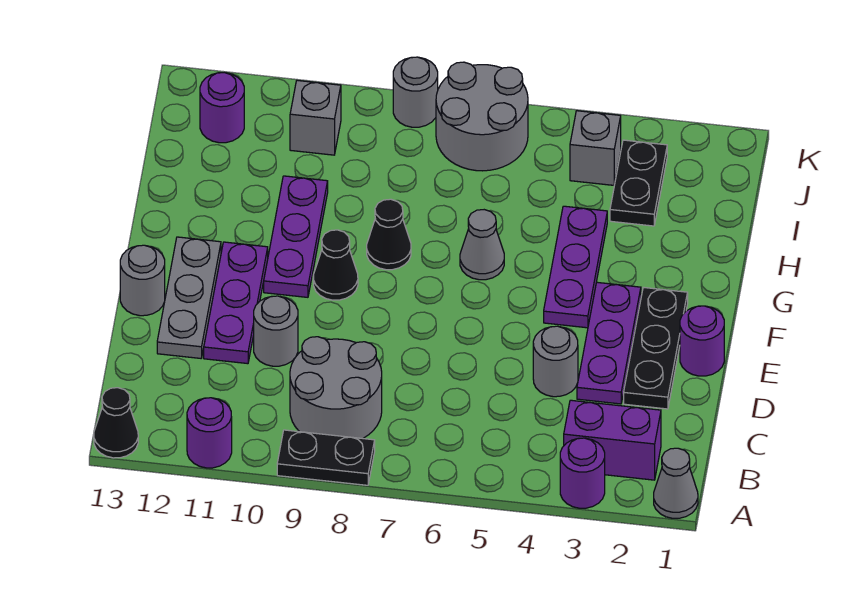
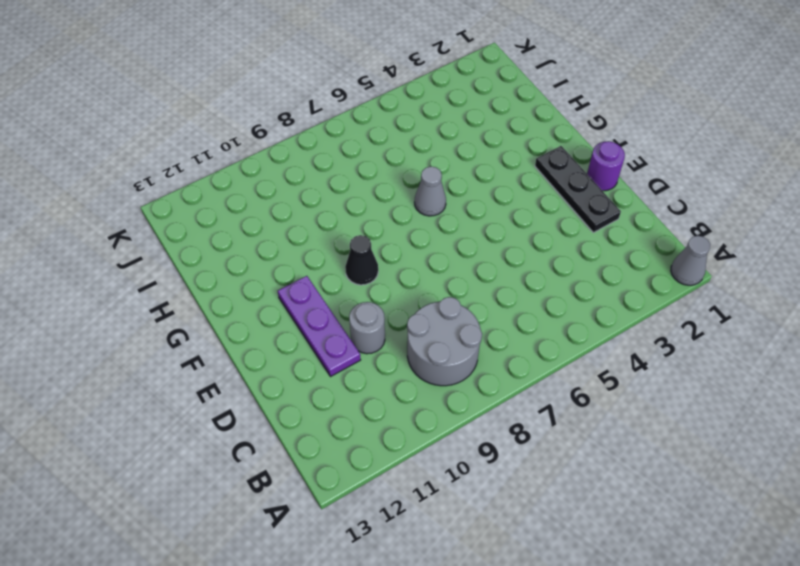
none -> purple 1x1 round brick [560,438,605,508]
none -> black 1x2 plate [277,430,375,485]
none -> purple 1x1 round brick [187,398,232,468]

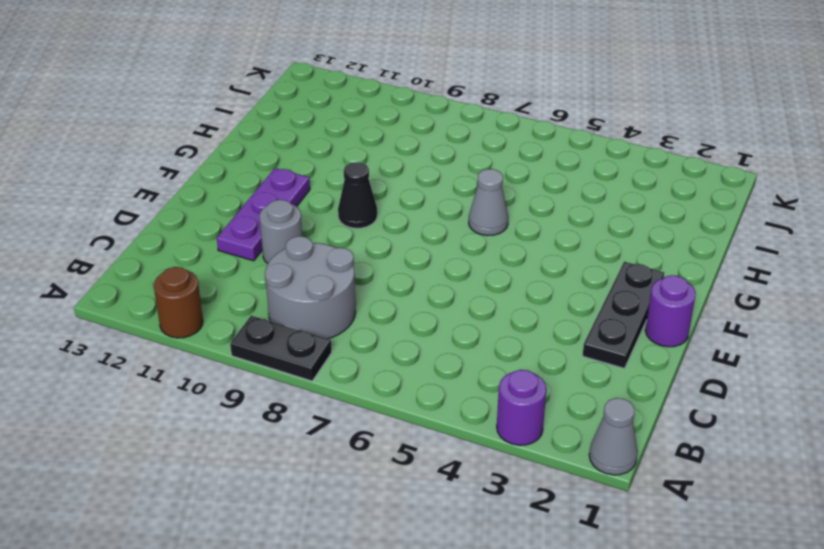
brown 1x1 round brick [154,267,203,338] -> purple 1x1 round brick [187,398,232,468]
none -> black 1x1 cone [94,388,138,458]
none -> purple 1x2 brick [564,400,661,480]
none -> purple 1x3 plate [577,282,641,404]

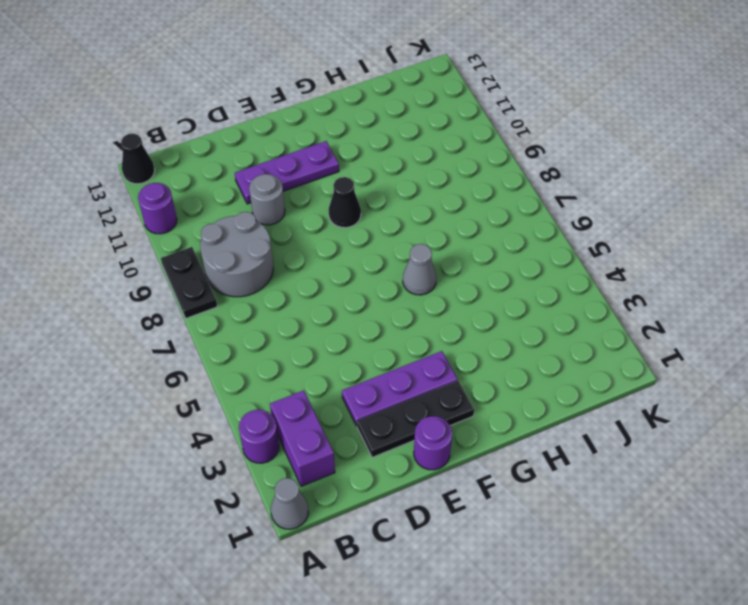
none -> grey 1x1 round brick [533,326,578,397]
none -> grey 1x3 plate [157,237,221,358]
none -> grey 1x1 round brick [120,245,165,316]

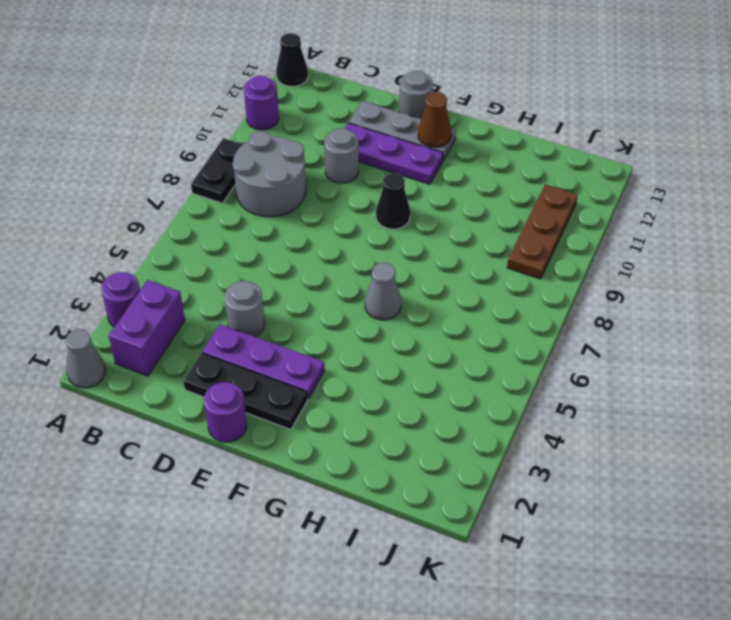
brown 1x1 cone [418,92,451,147] -> none
brown 1x3 plate [507,184,578,279] -> grey 1x1 brick [290,80,341,155]
none -> purple 1x3 plate [544,206,607,328]
none -> purple 1x3 plate [264,176,328,297]
none -> black 1x1 cone [367,199,411,270]

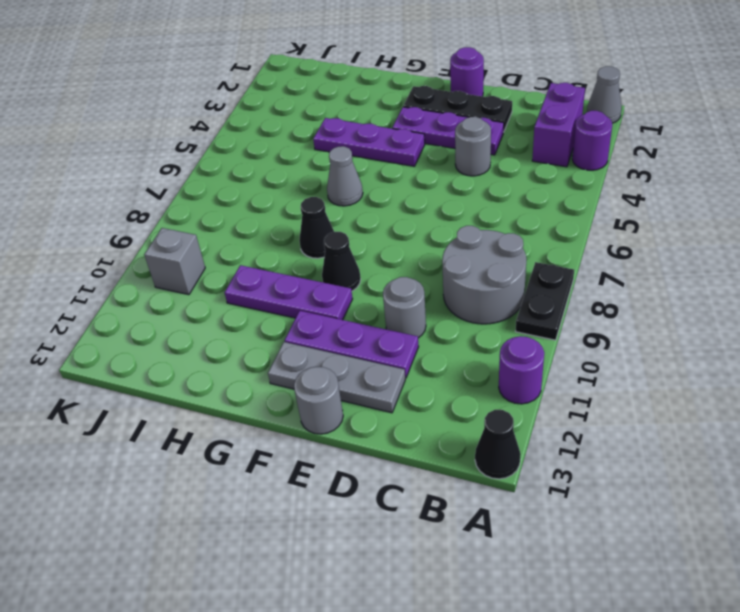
none -> black 1x2 plate [610,140,667,226]
none -> grey 1x1 brick [570,111,621,185]
none -> grey 2x2 round brick [436,62,528,171]

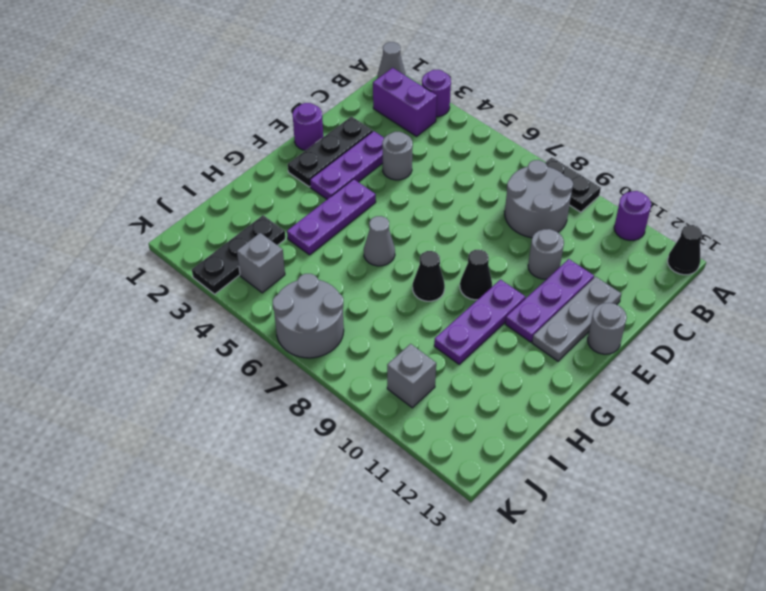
black 1x3 plate [192,215,285,294] -> black 1x2 plate [610,140,667,226]
none -> purple 1x1 round brick [200,73,244,143]
none -> grey 1x1 round brick [393,57,438,127]

